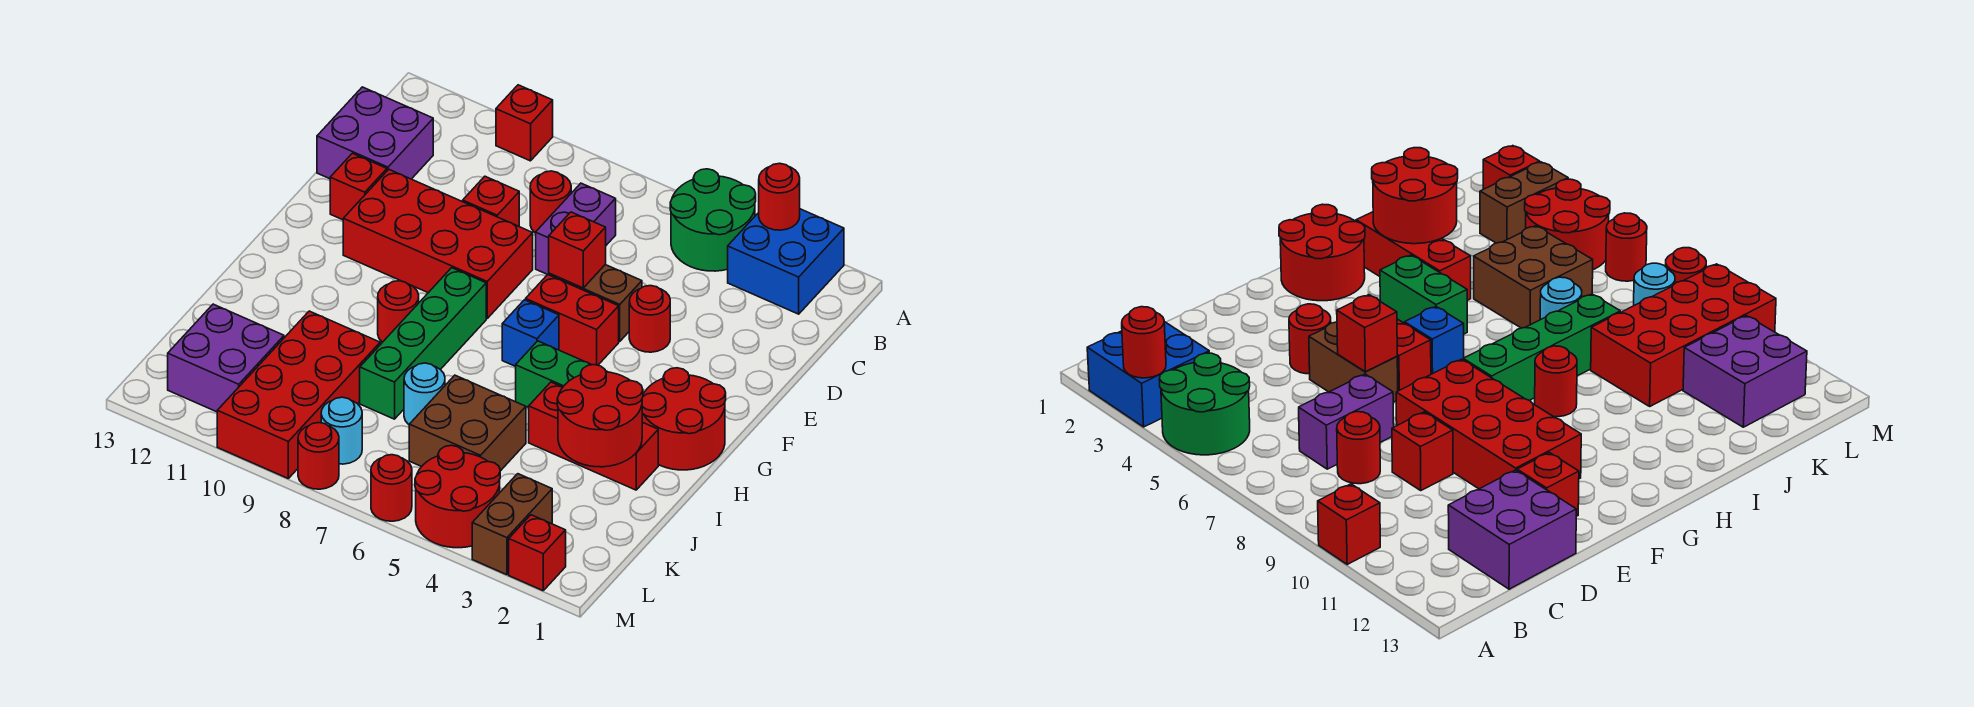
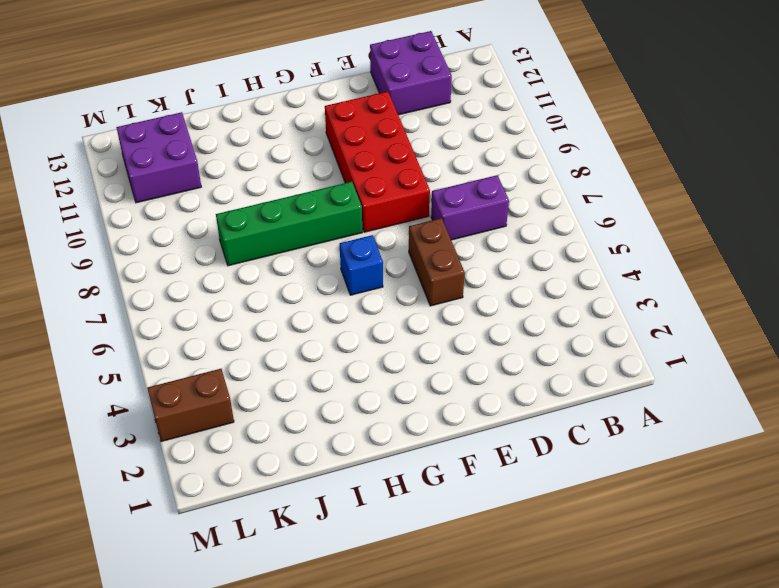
none -> blue 2x2 brick [728,209,844,314]
none -> green 2x2 round brick [670,169,756,271]
none -> red 1x1 brick [496,85,553,161]
none -> red 1x1 round brick [530,171,571,233]

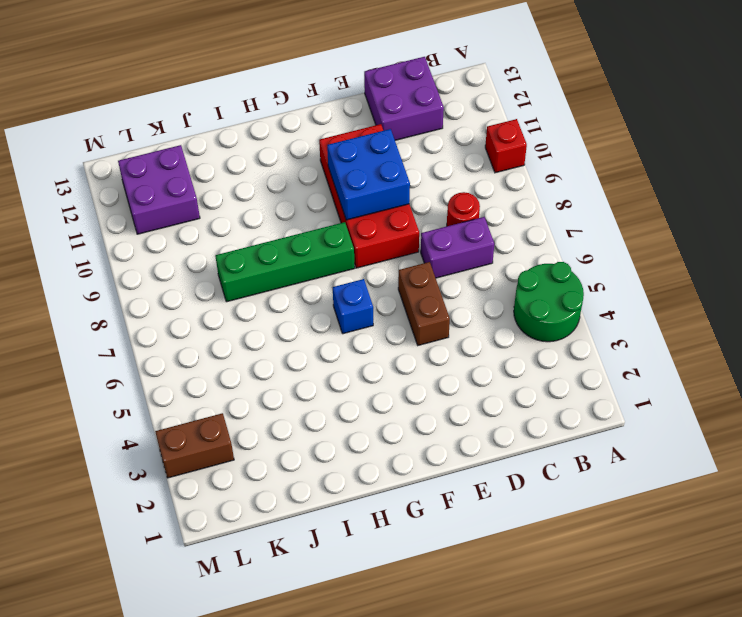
blue 2x2 brick [327,129,410,220] -> blue 2x2 brick moved to [728,209,844,314]
none -> red 1x1 brick [463,176,519,226]
none -> red 1x1 round brick [629,286,670,352]
none -> red 1x1 brick [330,153,387,220]
none -> red 1x2 brick [526,275,619,365]

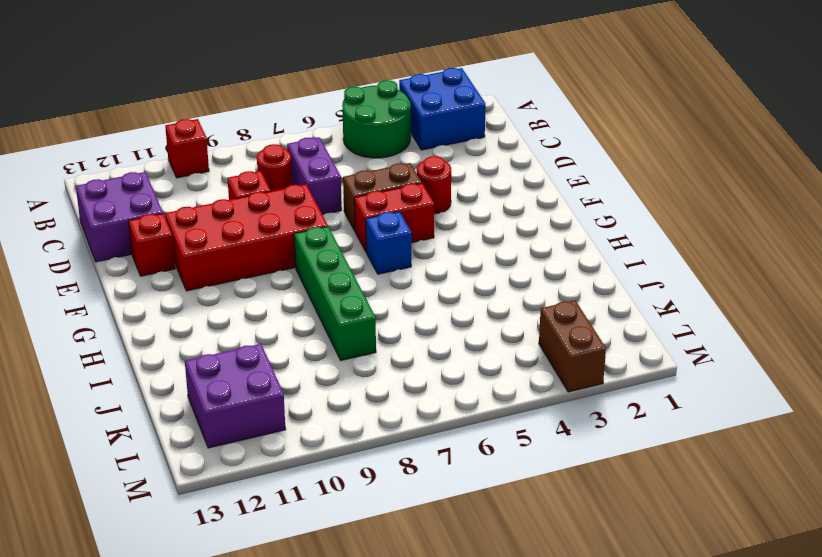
none -> red 2x2 round brick [642,368,726,470]
none -> green 1x2 brick [516,341,607,408]
none -> red 1x1 round brick [378,281,419,342]
none -> red 1x3 brick [529,382,658,490]

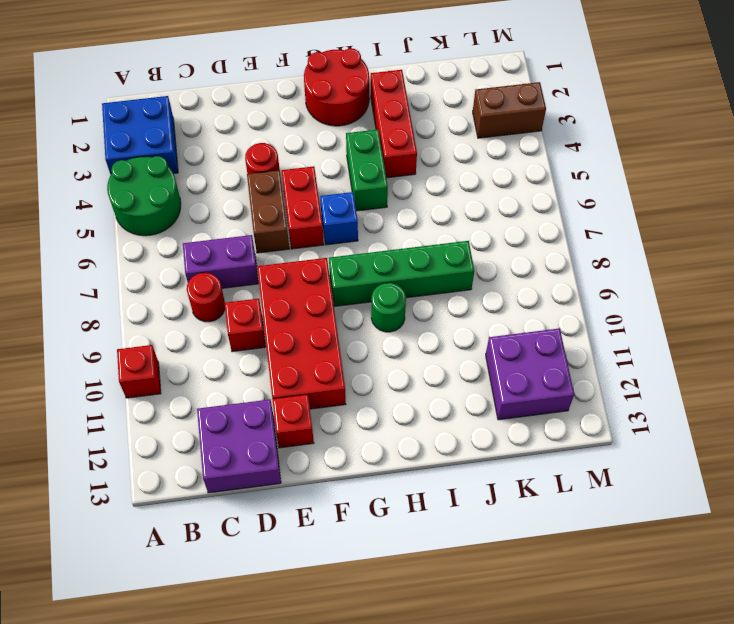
green 1x1 round brick [371,283,406,332] -> red 1x1 round brick [378,281,419,342]
none -> brown 2x2 brick [409,375,526,471]
none -> cyan 1x1 round brick [404,363,445,424]
none -> red 2x4 brick [217,311,380,478]
none -> red 2x2 round brick [415,445,500,548]

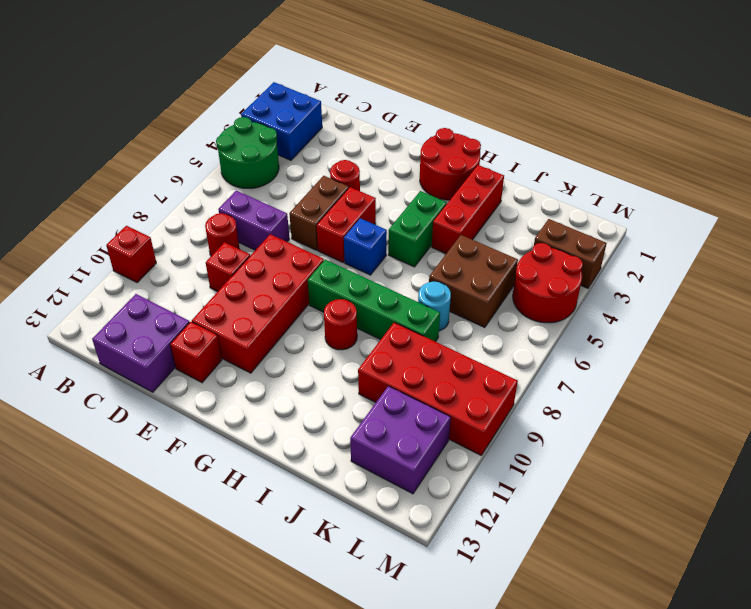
none -> cyan 1x1 round brick [321,397,362,464]
none -> red 1x1 brick [509,515,566,591]
none -> red 1x1 round brick [371,455,412,521]
none -> red 1x1 round brick [298,423,339,489]

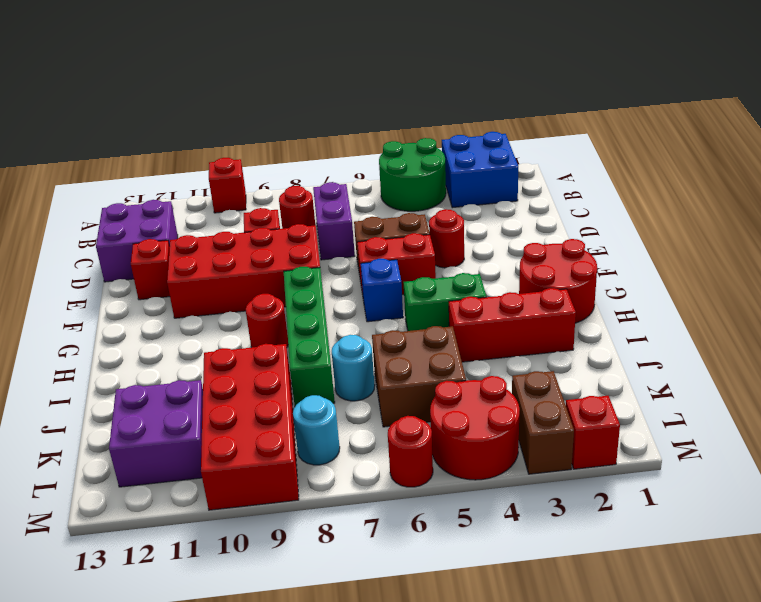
none -> red 1x1 round brick [298,423,339,489]
none -> red 1x1 round brick [759,163,800,230]
none -> red 1x1 brick [549,212,606,288]
none -> red 2x2 round brick [557,365,643,467]

